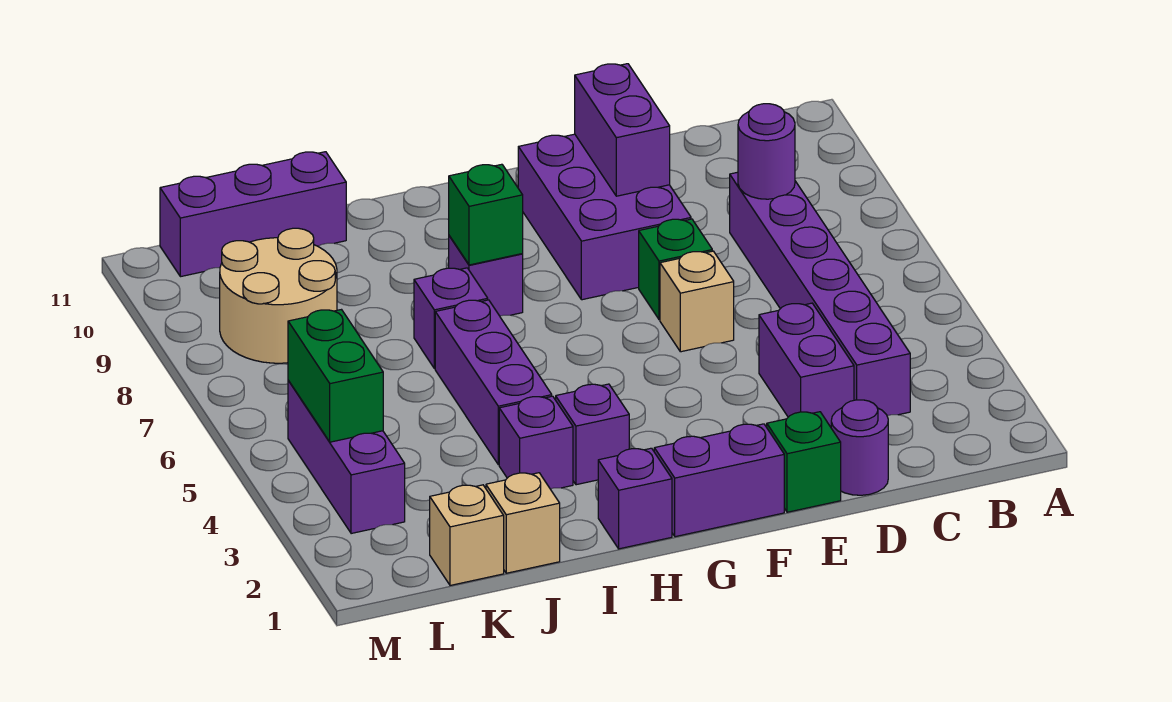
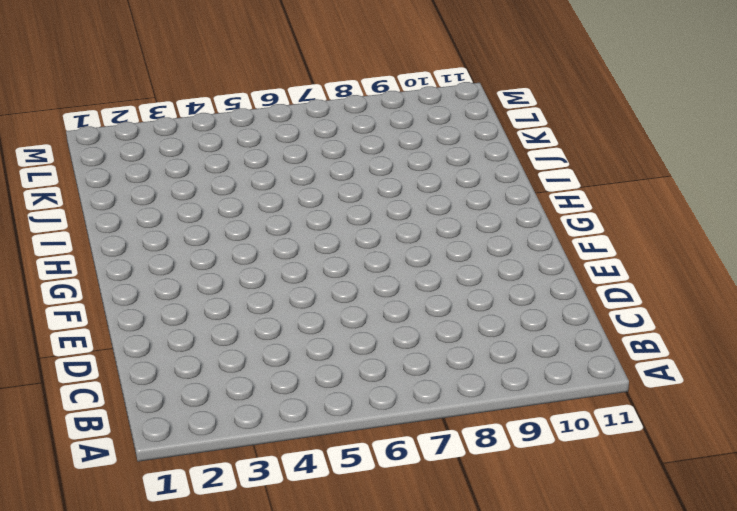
none -> purple 1x6 brick [730,172,910,416]
none -> purple 1x1 round brick [831,400,888,495]
none -> purple 1x2 brick [759,303,854,427]

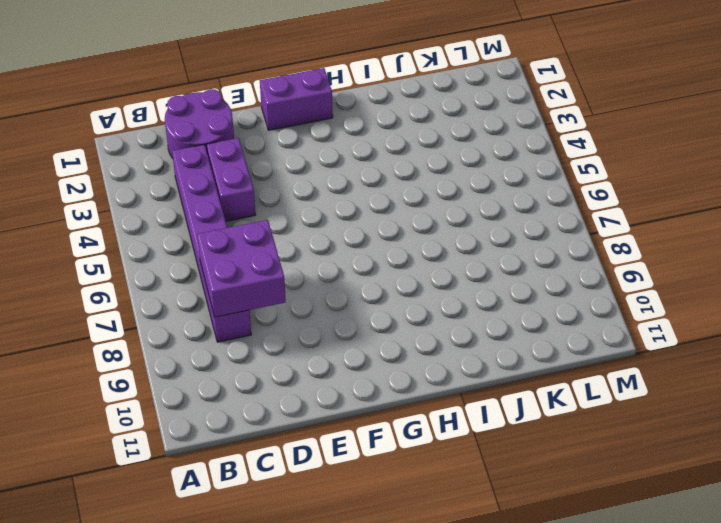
purple 2x2 round brick [165,89,234,158] -> purple 1x1 round brick [831,400,888,495]
purple 2x2 brick [197,220,286,317] -> purple 1x1 round brick [738,104,795,199]
none -> green 1x1 brick [767,412,841,512]
none -> tan 1x1 brick [660,251,734,352]
none -> green 1x1 brick [639,219,712,320]

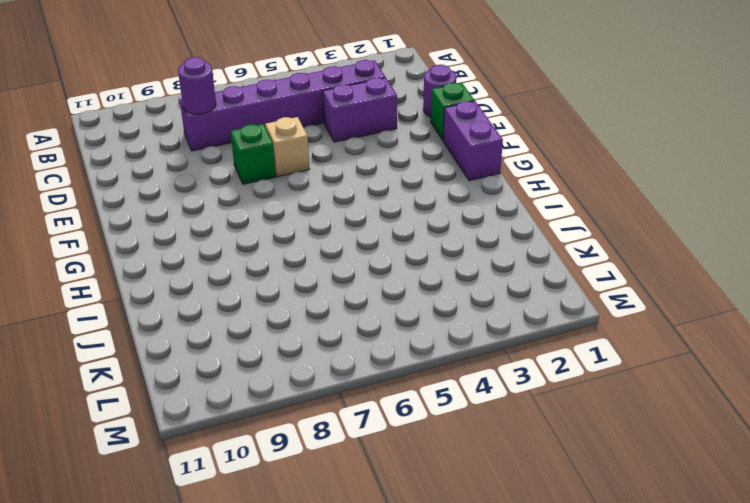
none -> purple 2x3 brick [518,134,691,300]
none -> purple 1x1 brick [598,448,672,549]
none -> purple 1x1 brick [556,384,629,485]

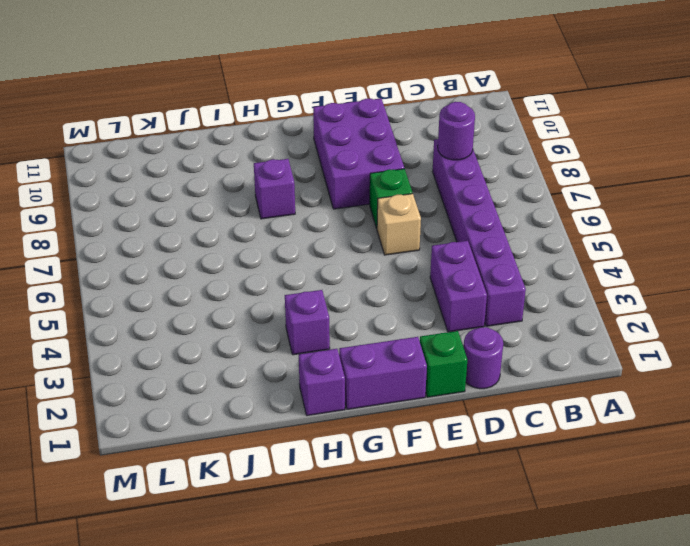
none -> purple 1x1 brick [499,396,573,489]
none -> purple 1x3 brick [435,300,552,465]
none -> purple 1x1 brick [414,268,488,368]

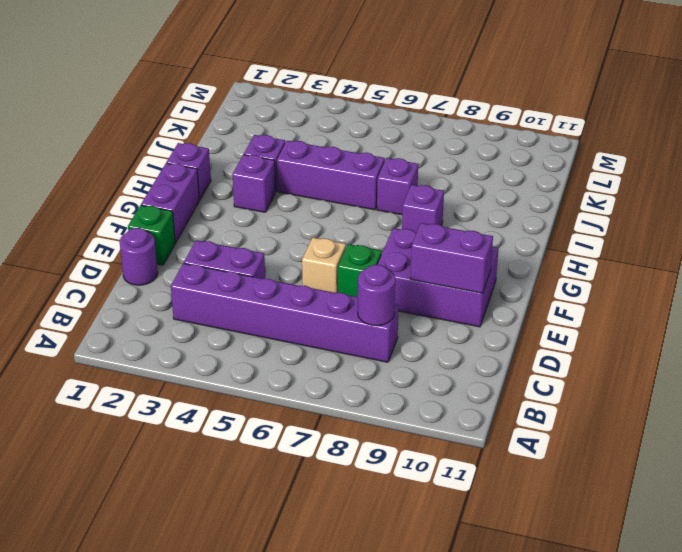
none -> tan 1x1 brick [486,473,560,573]
none -> purple 1x3 brick [160,152,346,277]
none -> tan 1x1 brick [430,485,504,585]

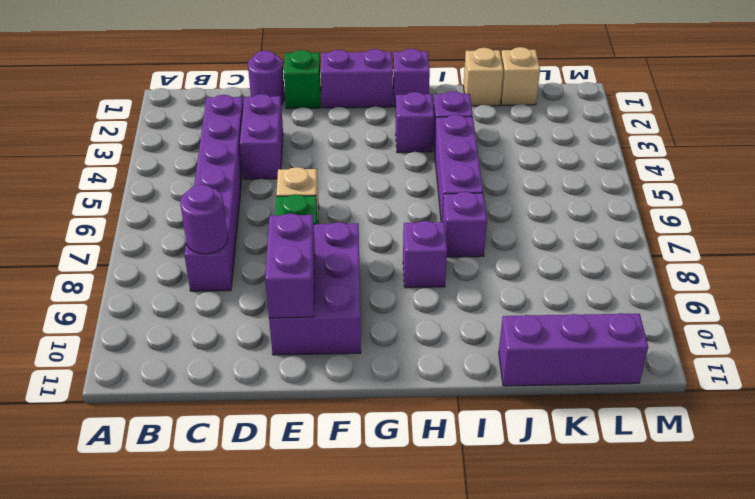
none -> tan 2x2 round brick [220,228,337,363]
none -> purple 1x3 brick [288,381,405,534]
none -> green 1x1 brick [449,164,523,265]

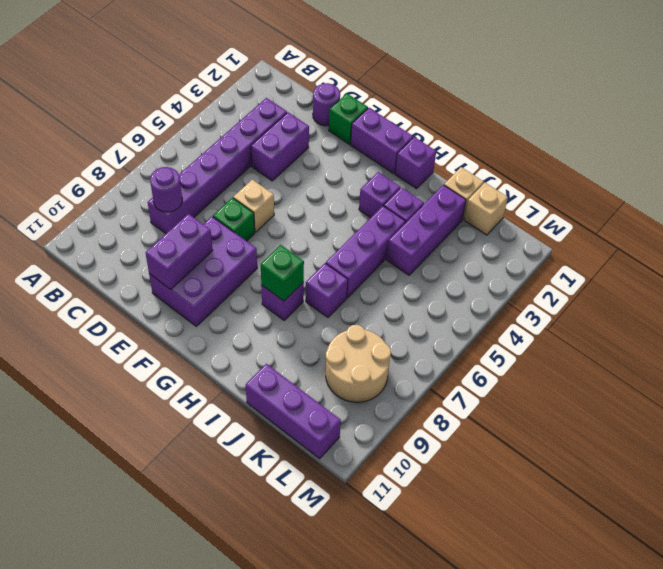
purple 1x3 brick [387,185,466,275] -> purple 1x3 brick moved to [288,381,405,534]
none -> green 1x2 brick [288,310,383,442]

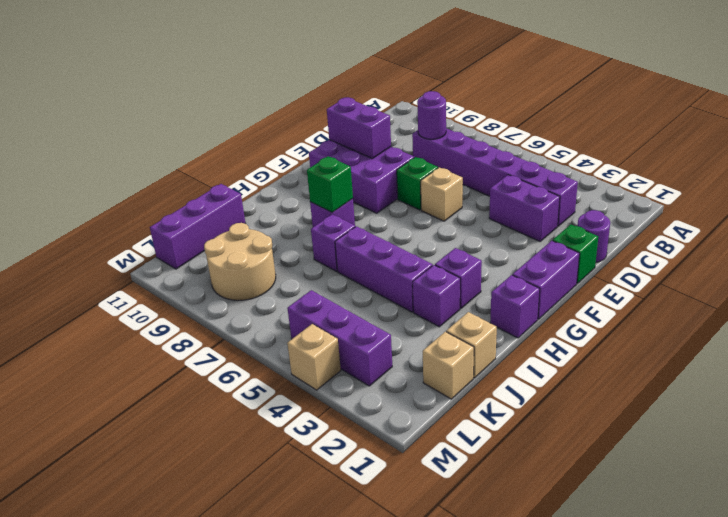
tan 1x1 brick [287,324,341,390] -> none
none -> green 1x2 brick [288,310,383,442]

